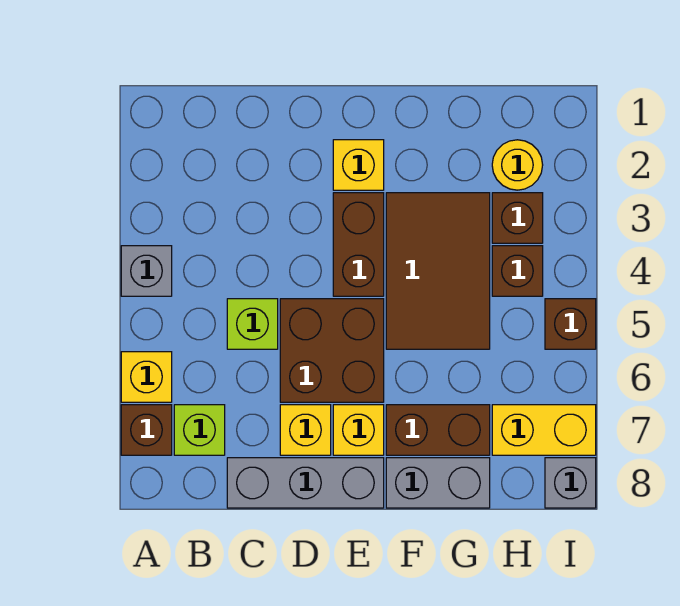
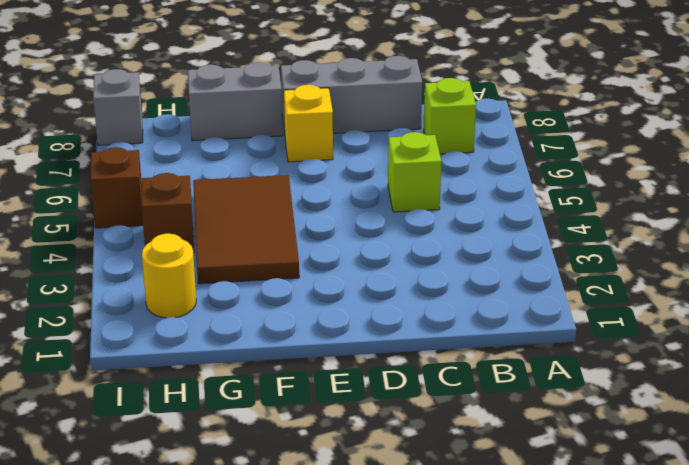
none -> grey 1x1 brick [121,246,172,296]
none -> yellow 1x1 brick [121,352,172,402]
none -> brown 1x1 brick [121,405,172,455]

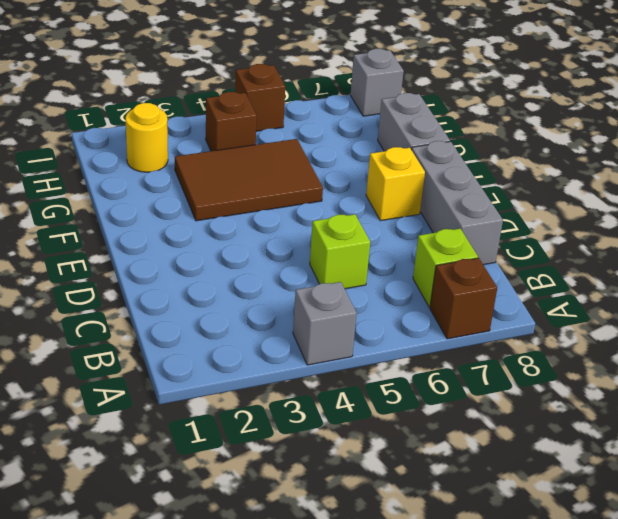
none -> yellow 1x1 brick [121,352,172,402]
none -> brown 2x2 brick [280,299,384,402]
none -> yellow 1x1 brick [280,405,331,455]

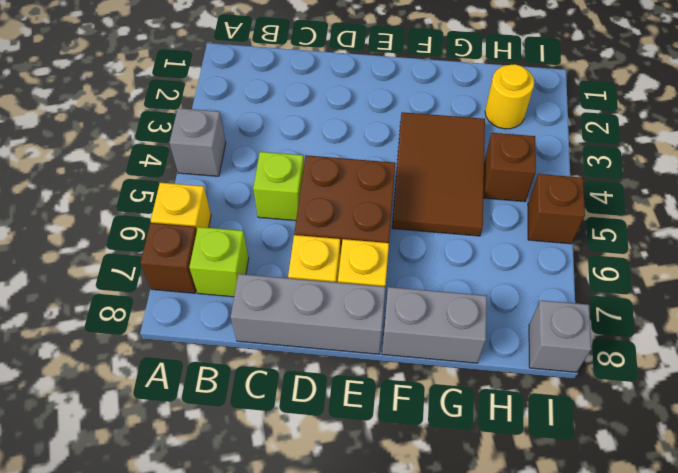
none -> yellow 1x1 brick [333,140,384,190]
none -> brown 1x2 brick [333,193,384,296]
none -> brown 1x2 brick [386,405,490,455]

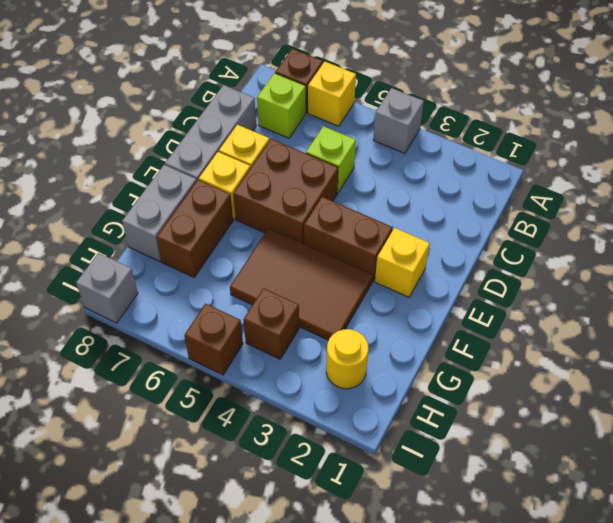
none -> brown 1x1 brick [492,193,543,243]
none -> yellow 1x2 brick [492,405,596,455]

